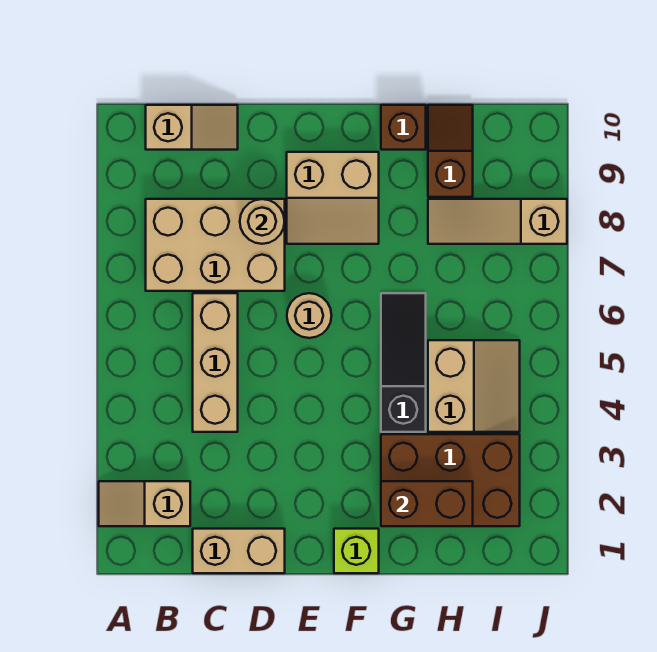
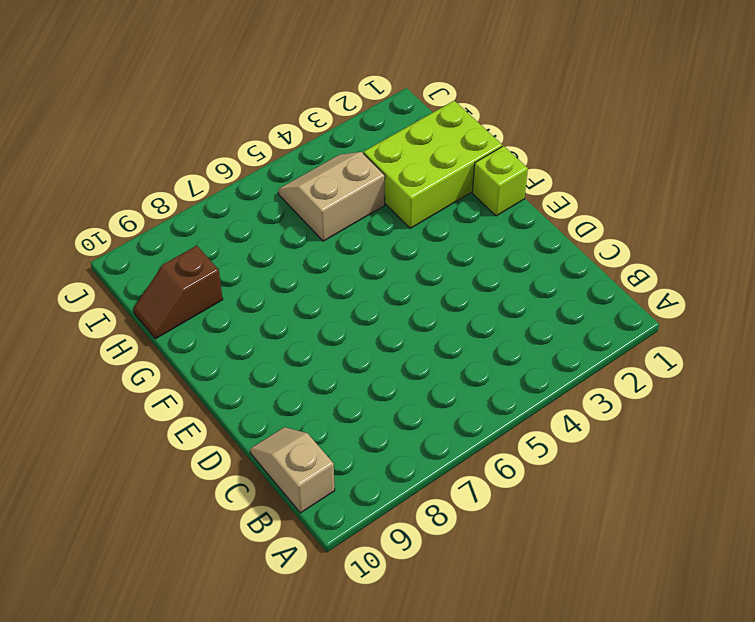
lime 2x3 brick [364,101,502,229] -> brown 2x3 brick [381,434,520,526]
none -> tan 1x2 slope [99,481,190,526]
none -> tan 2x3 brick [146,199,285,291]
none -> tan 1x2 brick [193,529,285,573]

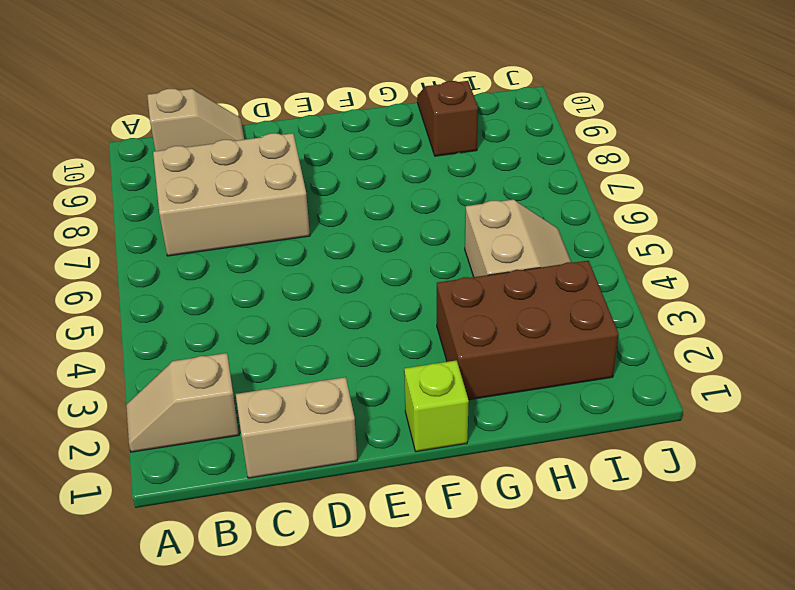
none -> tan 1x3 brick [193,293,238,432]
none -> tan 1x1 round brick [287,293,332,338]
none -> tan 2x2 slope [287,152,379,244]

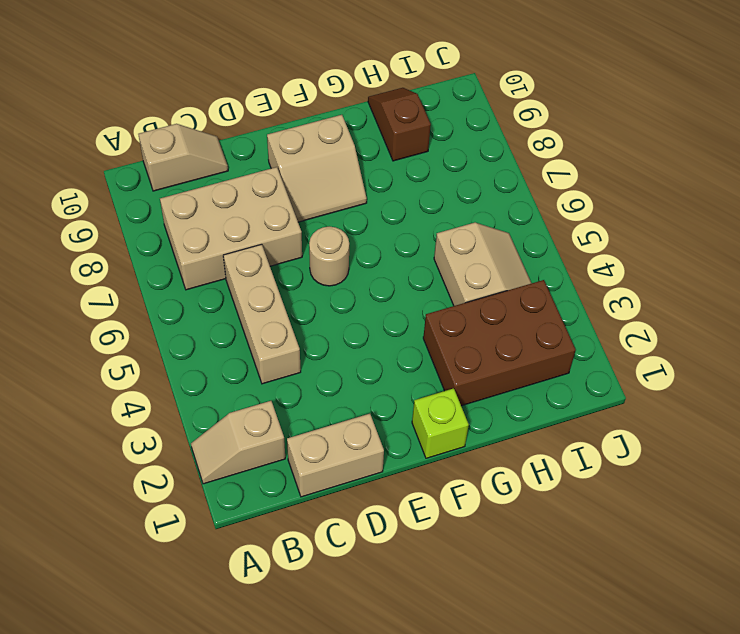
none -> black 1x3 slope [381,293,426,432]
none -> brown 1x1 brick [381,105,426,150]
none -> tan 1x3 slope [428,199,567,244]

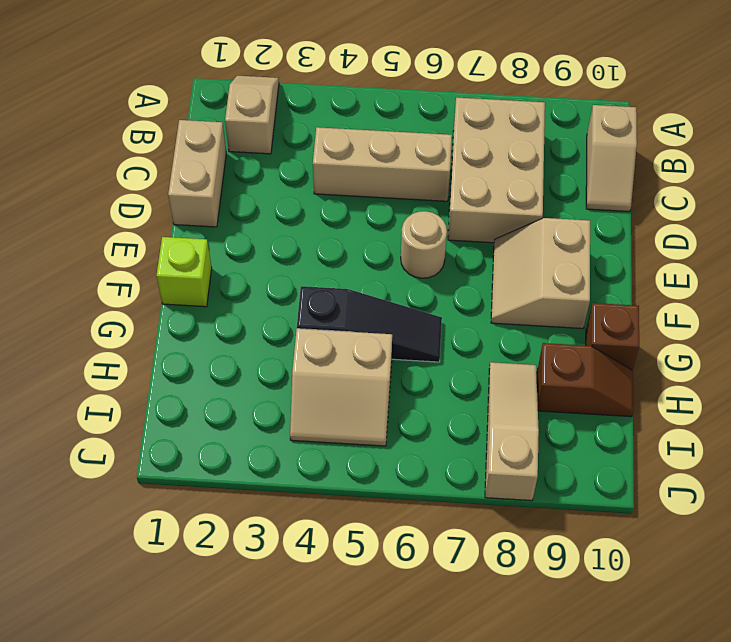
none -> brown 2x3 brick [381,434,520,526]
none -> tan 1x1 round brick [240,199,285,244]
none -> brown 1x2 brick [381,481,473,526]

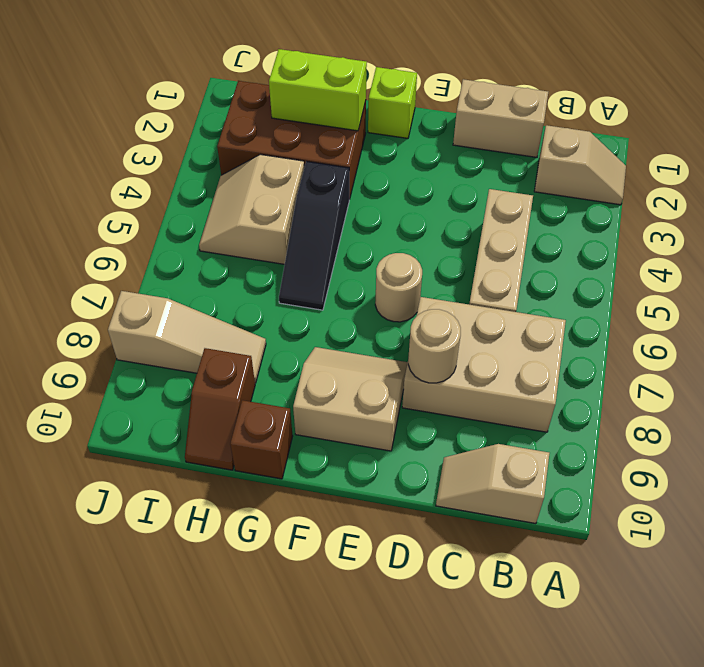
lime 1x2 brick [269,49,367,131] -> brown 1x2 brick [381,481,473,526]

